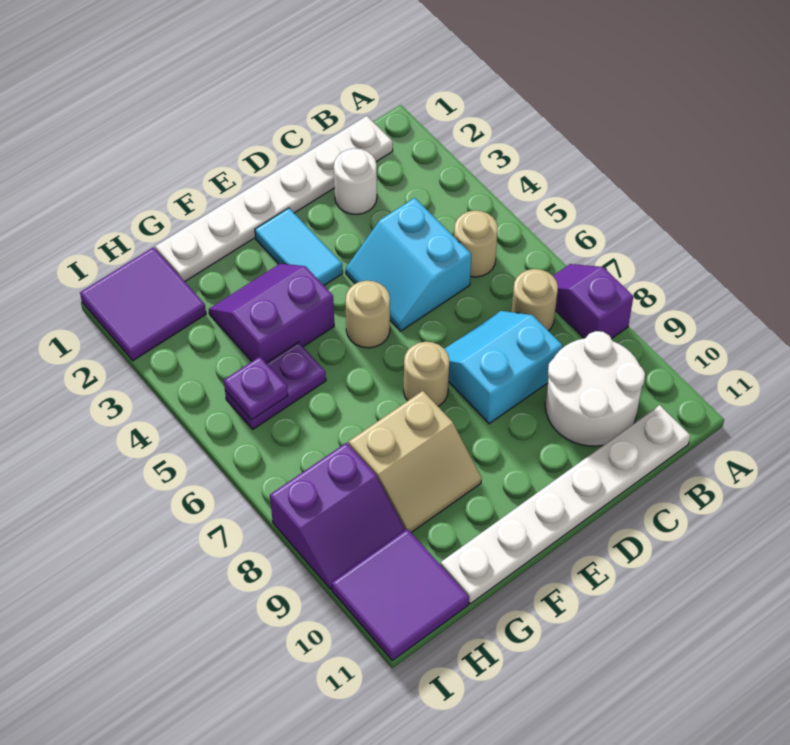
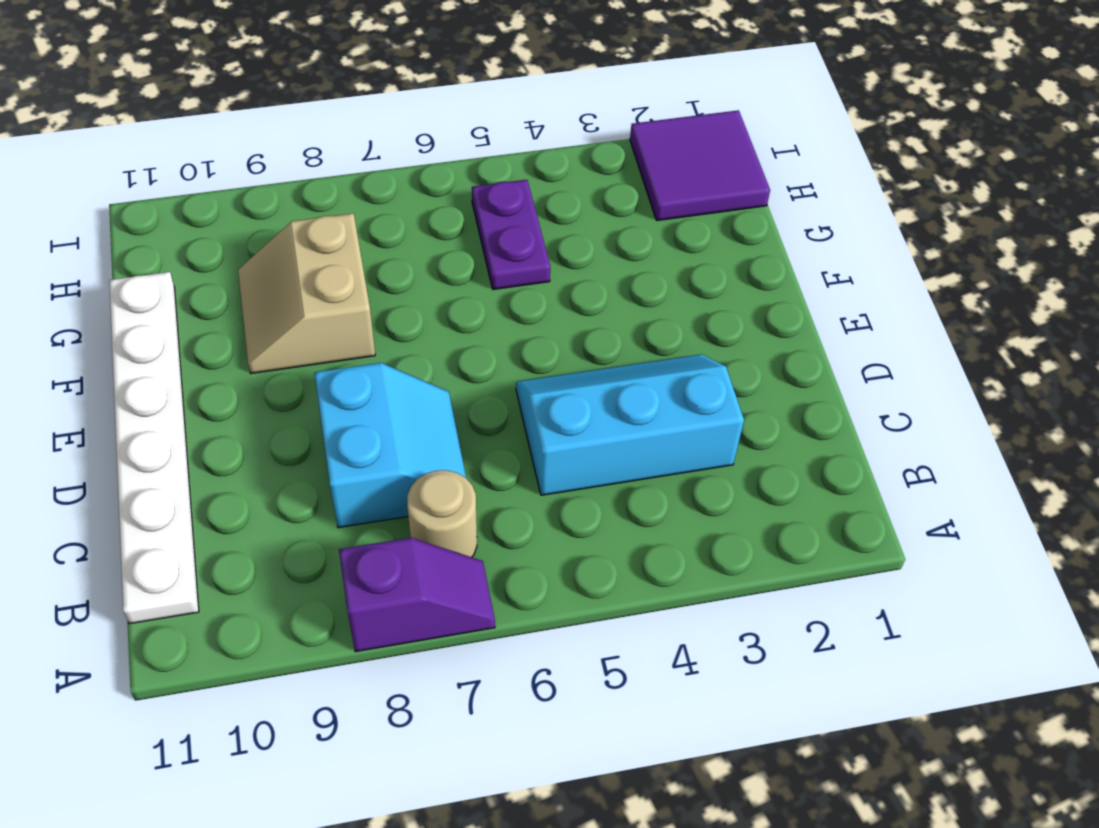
cyan 2x3 slope [516,354,744,495] -> cyan 2x2 slope [346,198,471,331]
none -> white 1x6 plate [155,116,393,282]
none -> tan 1x1 round brick [454,210,498,277]
none -> white 2x2 round brick [545,331,645,446]

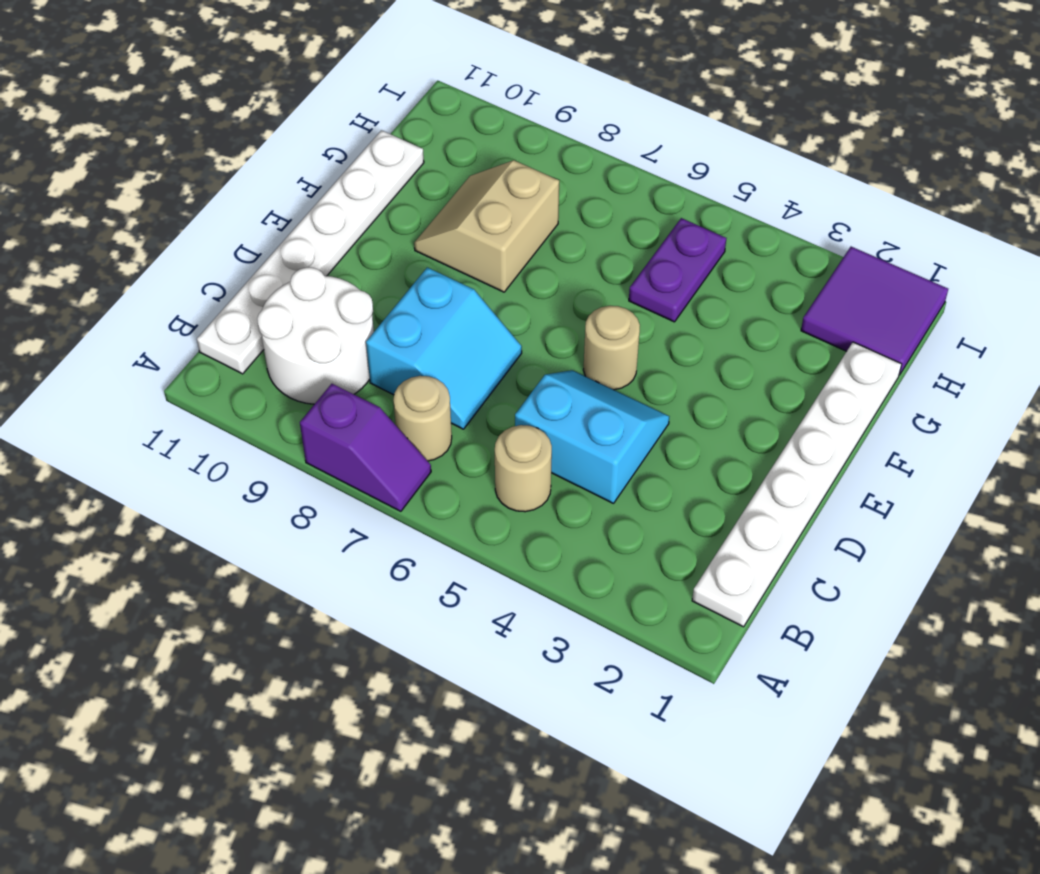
none -> white 1x1 round brick [334,148,377,215]
none -> cyan 1x2 tile [255,208,343,285]
none -> tan 1x1 round brick [404,342,449,406]

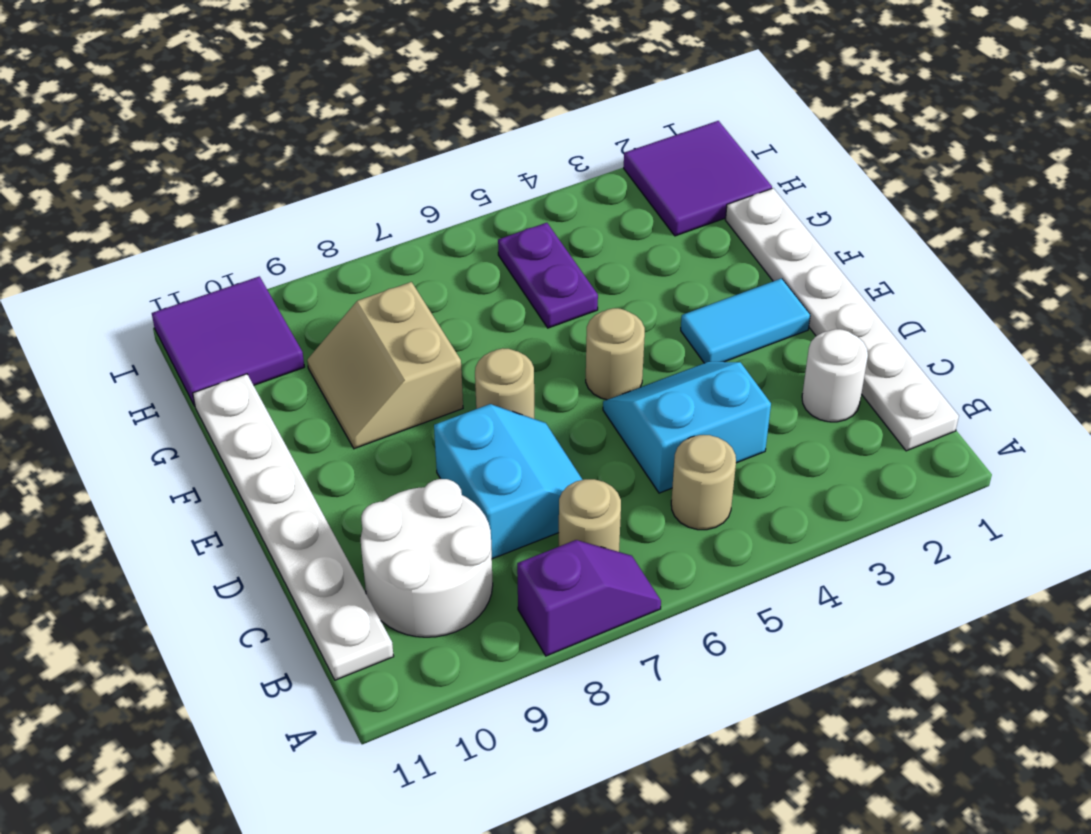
none -> purple 2x2 slope [209,263,334,363]
none -> purple 2x2 slope [270,443,405,589]
none -> purple 1x1 plate [224,357,288,420]

